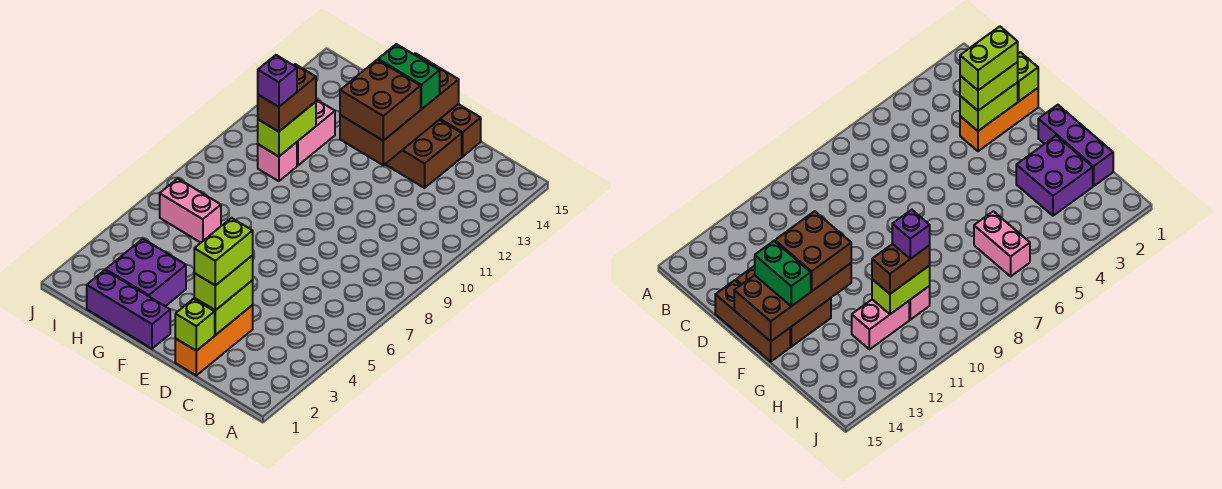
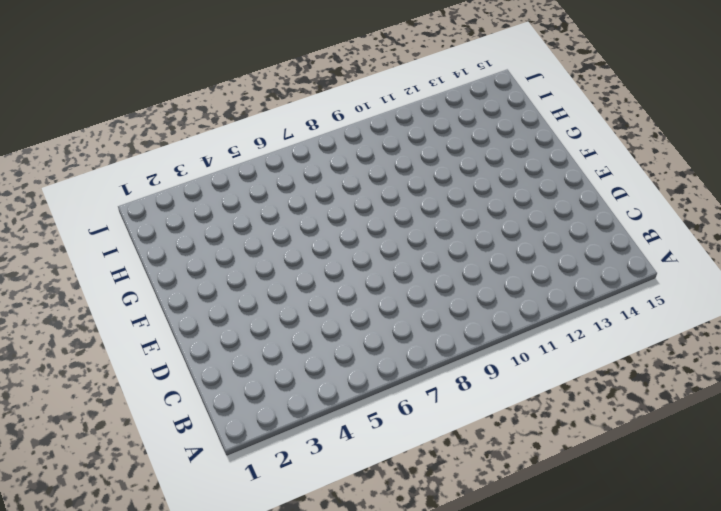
none -> orange 1x3 brick [175,305,253,375]
none -> brown 2x3 brick [385,120,462,188]
none -> brown 1x3 brick [440,104,481,157]

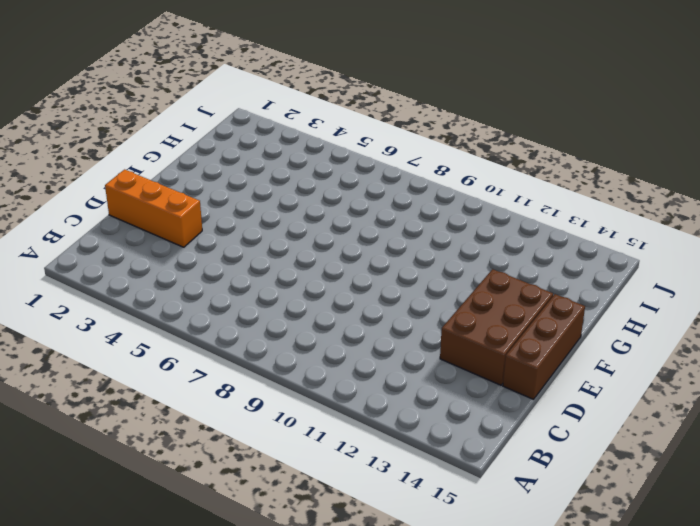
none -> purple 1x3 brick [87,270,170,349]
none -> purple 2x2 brick [106,239,186,306]
none -> pink 1x2 brick [160,179,221,243]

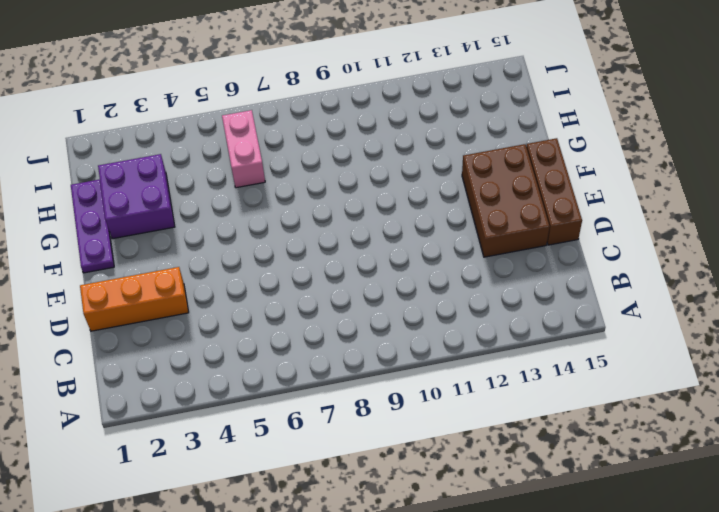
purple 1x3 plate [71,179,114,273] -> purple 1x3 brick [87,270,170,349]
none -> pink 1x1 brick [258,142,297,181]
none -> pink 1x2 brick [297,100,335,166]
none -> lime 1x1 brick [175,299,215,351]

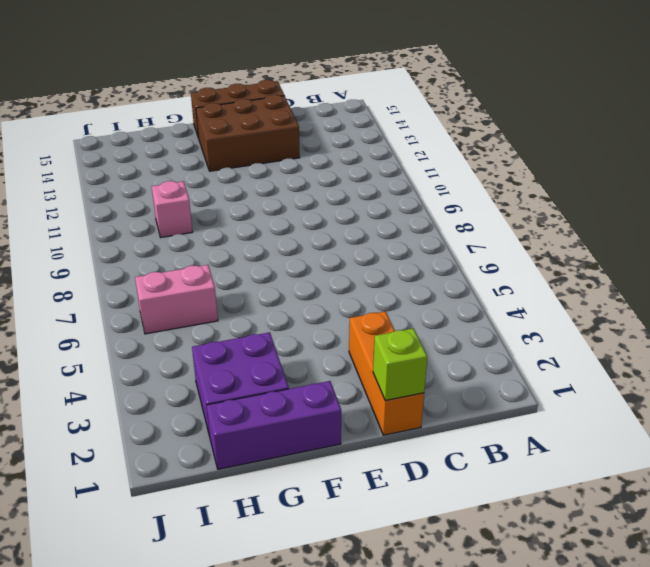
none -> pink 1x2 brick [297,100,335,166]
none -> lime 1x2 brick [194,280,253,335]
none -> brown 2x4 brick [340,53,459,165]

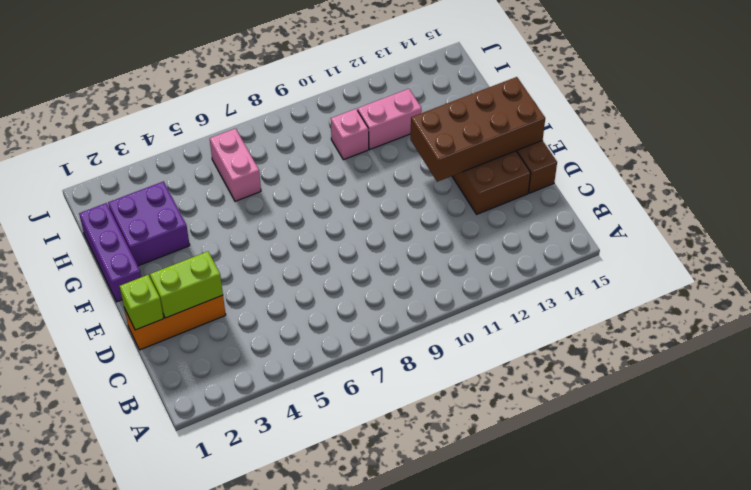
none -> lime 1x2 brick [258,102,316,157]
none -> lime 1x2 brick [194,256,253,310]
none -> brown 2x2 brick [340,60,421,141]

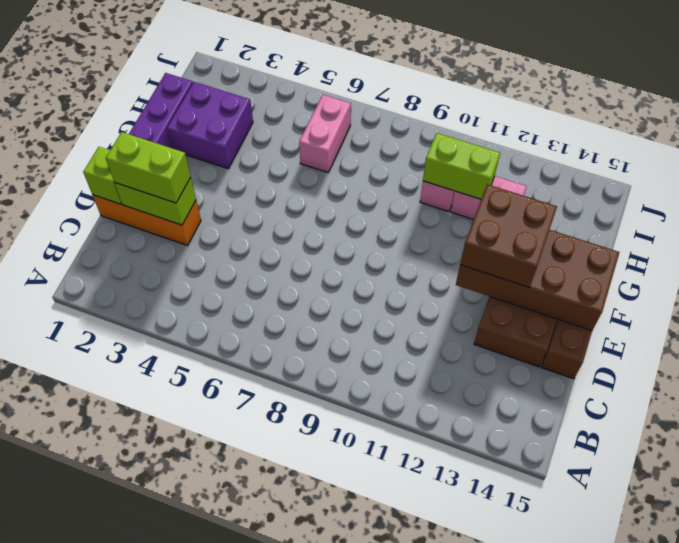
none -> green 1x2 brick [378,44,440,109]
none -> brown 1x2 brick [258,64,316,132]
none -> lime 1x2 brick [194,218,253,286]

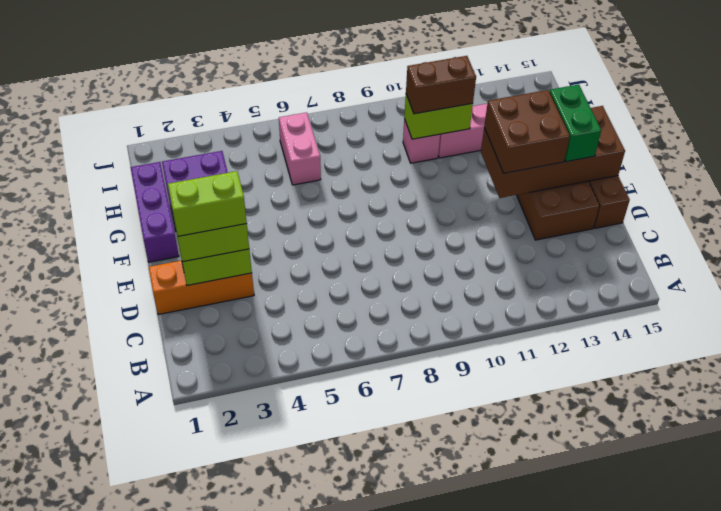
none -> lime 1x1 brick [175,299,215,351]
none -> purple 1x1 brick [258,55,297,107]

